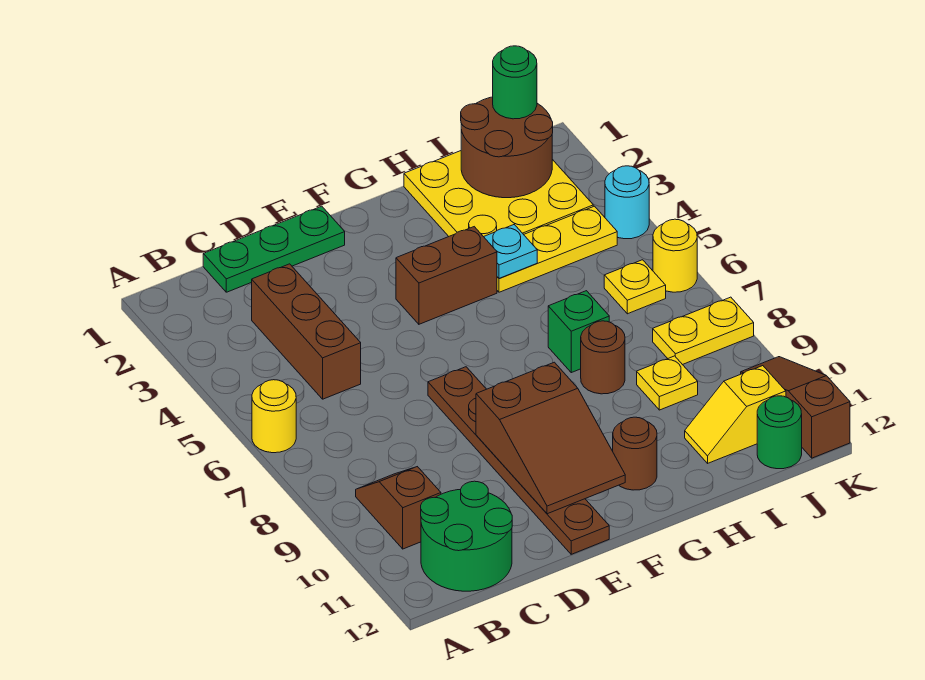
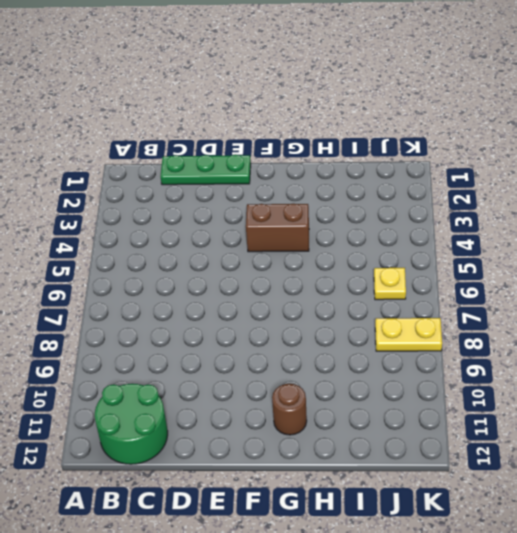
none -> yellow 1x1 round brick [252,380,296,453]
none -> brown 1x2 slope [356,467,441,549]
none -> brown 1x3 brick [252,264,361,399]

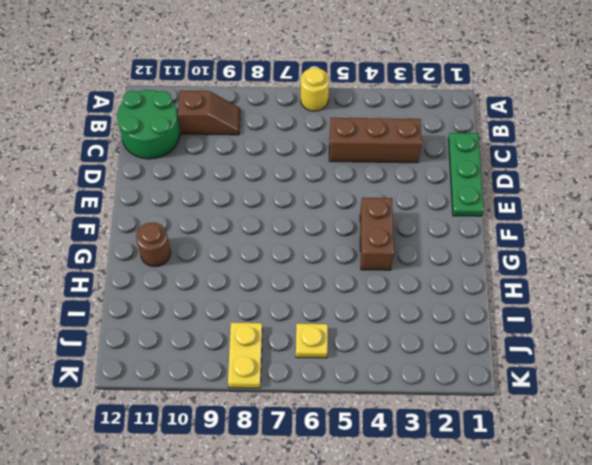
none -> brown 1x6 plate [428,367,609,554]
none -> yellow 3x3 plate [404,151,593,237]
none -> yellow 1x3 plate [497,206,617,292]

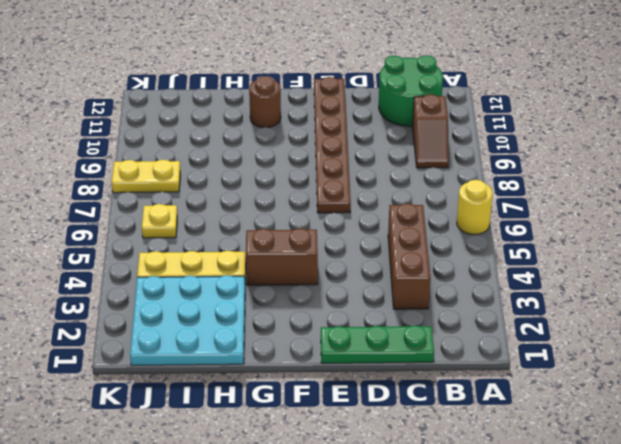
cyan 3x3 plate [130,275,245,366] -> yellow 3x3 plate [404,151,593,237]
none -> green 1x1 brick [548,291,609,373]
none -> brown 1x1 round brick [581,321,625,394]
none -> yellow 1x1 plate [637,356,698,410]

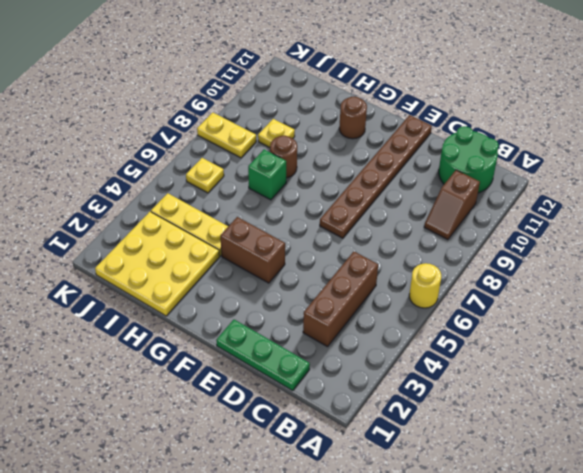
none -> yellow 1x2 slope [685,366,786,463]
none -> green 1x1 round brick [757,396,802,469]
none -> cyan 1x1 round brick [605,166,649,239]

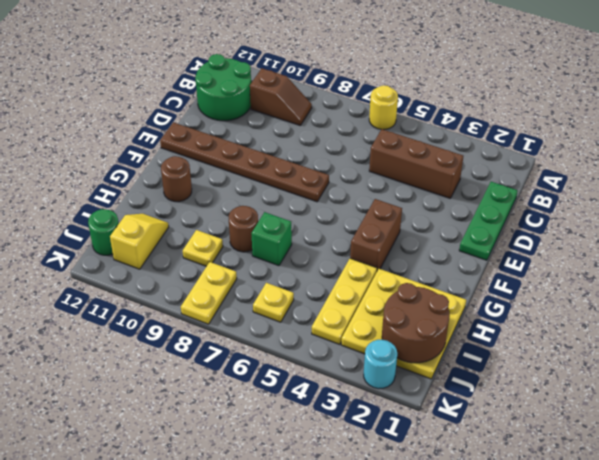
cyan 1x1 round brick [364,340,397,389] -> cyan 1x1 round brick moved to [605,166,649,239]
none -> yellow 1x1 round brick [653,219,697,292]
none -> brown 1x3 slope [741,357,850,458]
none -> brown 2x3 slope [476,362,625,514]

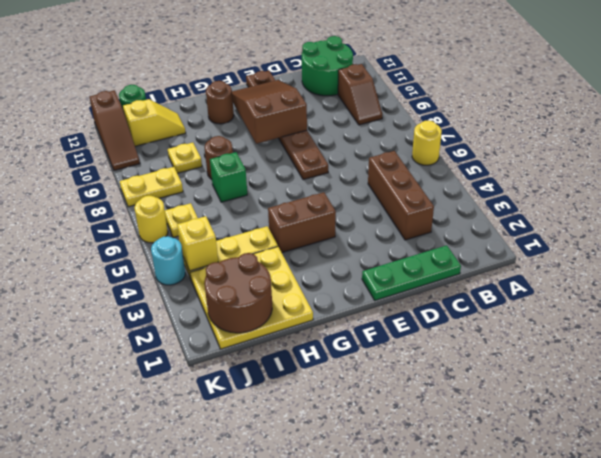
yellow 1x1 brick [177,216,218,271] -> none
none -> cyan 1x1 plate [484,225,537,279]
none -> green 1x1 round brick [493,46,537,119]

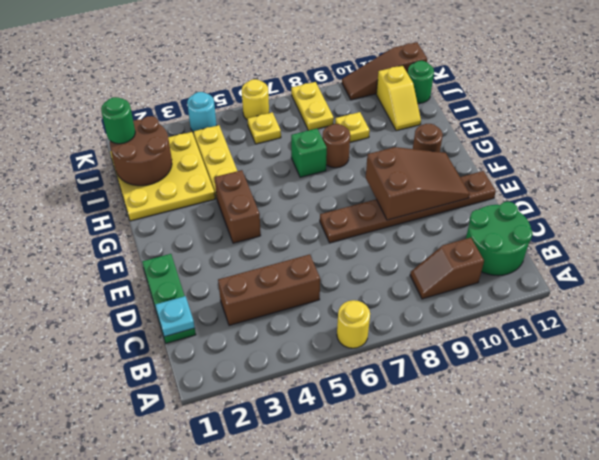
cyan 1x1 plate [155,296,195,337] -> cyan 1x1 plate moved to [484,225,537,279]

